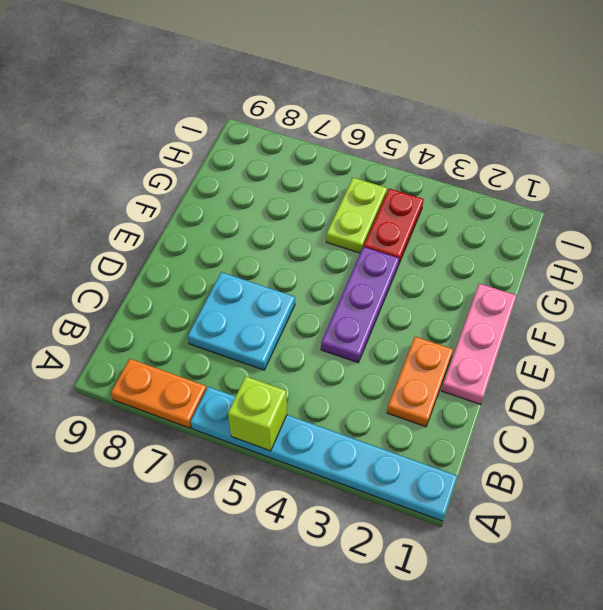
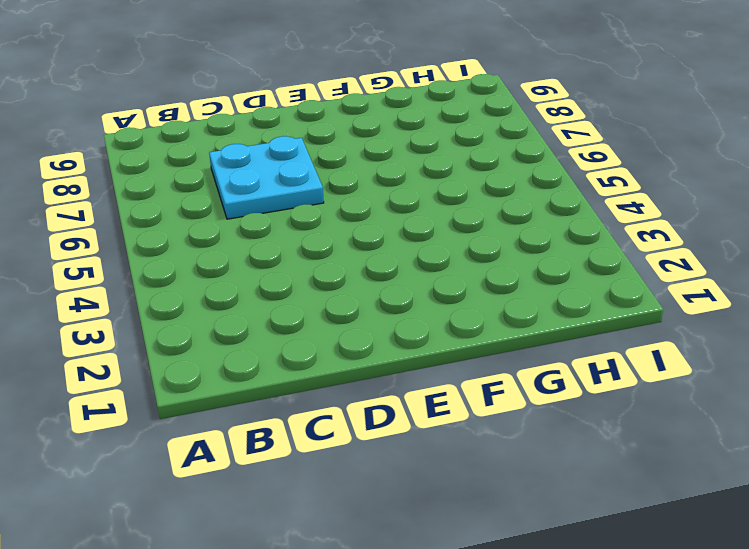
none -> cyan 1x6 plate [190,387,457,521]
none -> orange 1x2 plate [111,359,206,428]

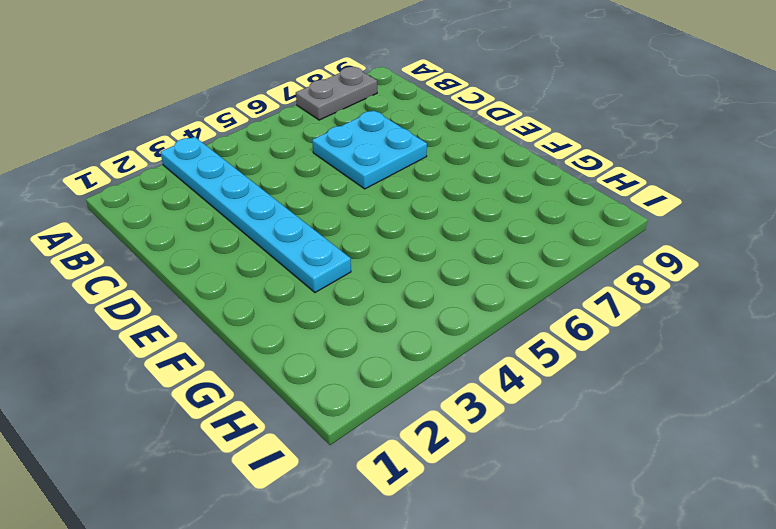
cyan 1x6 plate [160,137,351,293] -> cyan 1x6 plate turned to [190,387,457,521]
grey 1x2 plate [296,67,377,120] -> orange 1x2 plate [111,359,206,428]
none -> orange 1x2 plate [387,337,453,427]
none -> pink 1x3 plate [442,284,517,404]

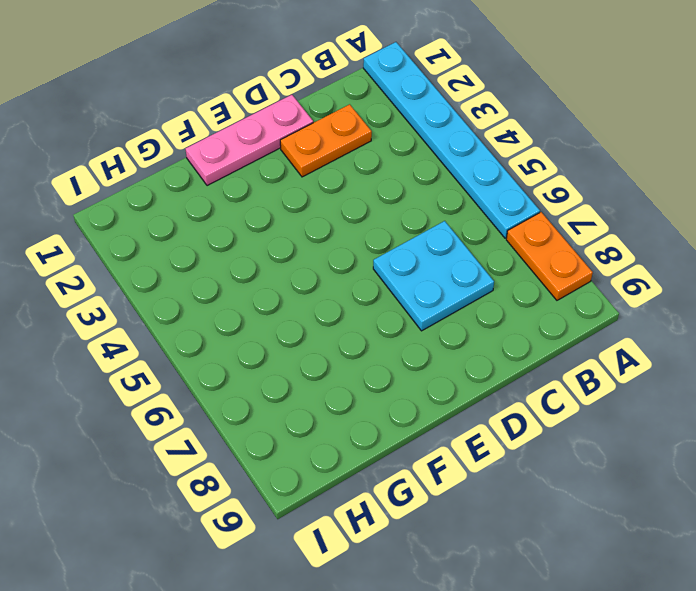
none -> purple 1x3 plate [321,247,399,363]
none -> red 1x2 plate [364,189,424,265]

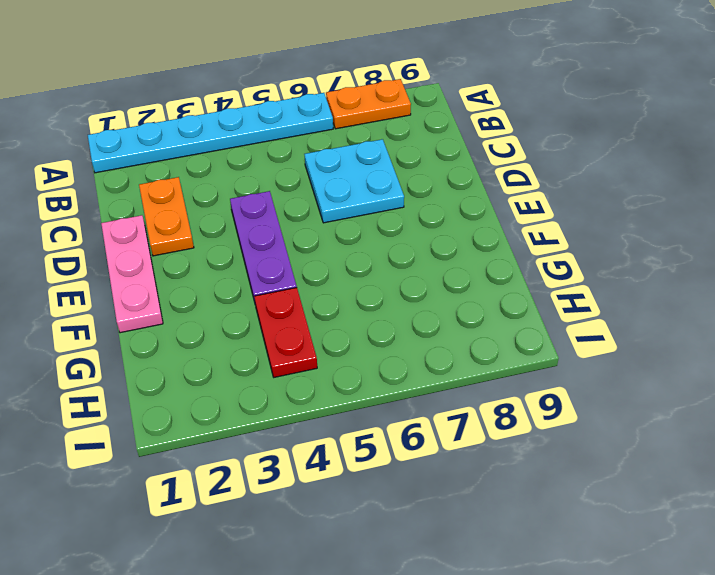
none -> lime 1x2 plate [326,178,387,253]
none -> lime 1x1 brick [228,376,287,451]

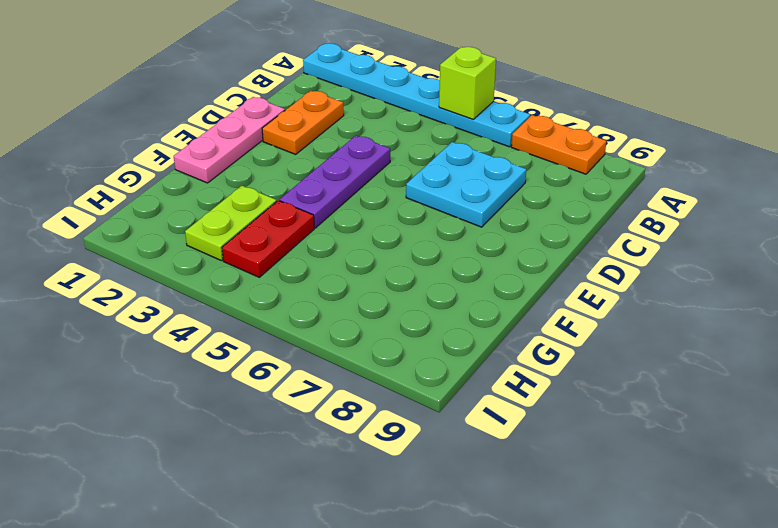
lime 1x2 plate [185,186,277,261] -> lime 1x2 plate moved to [326,178,387,253]

